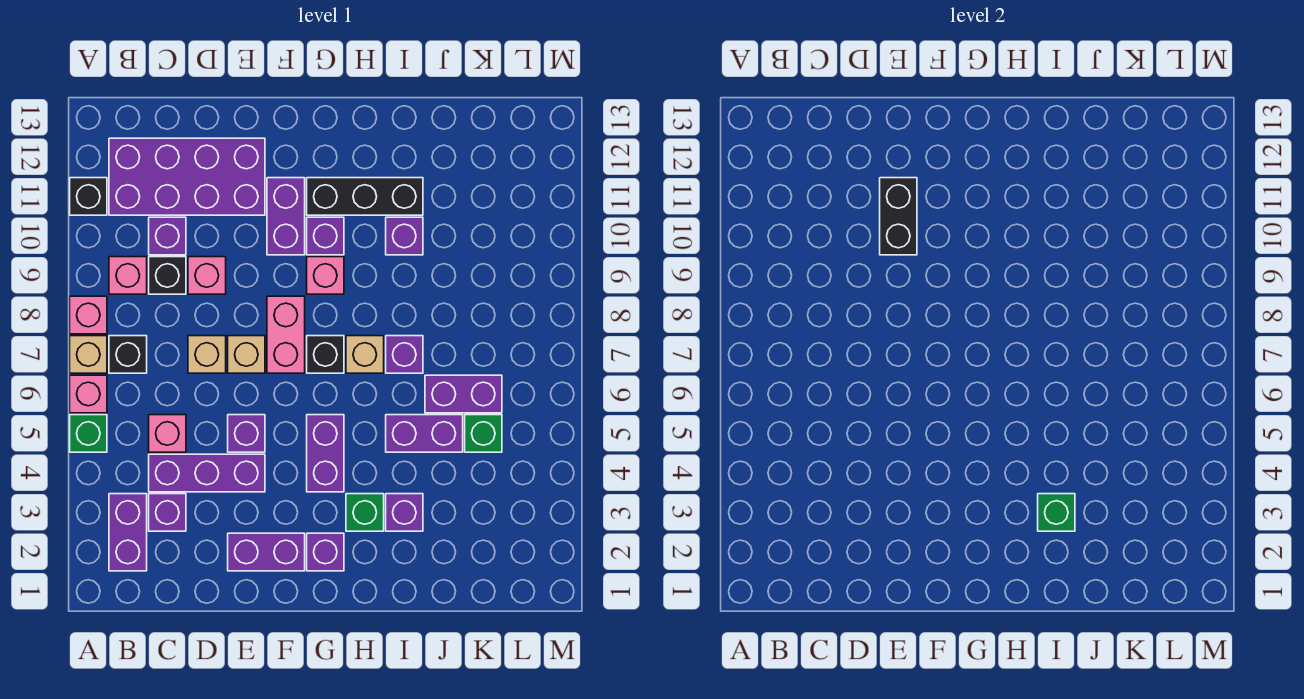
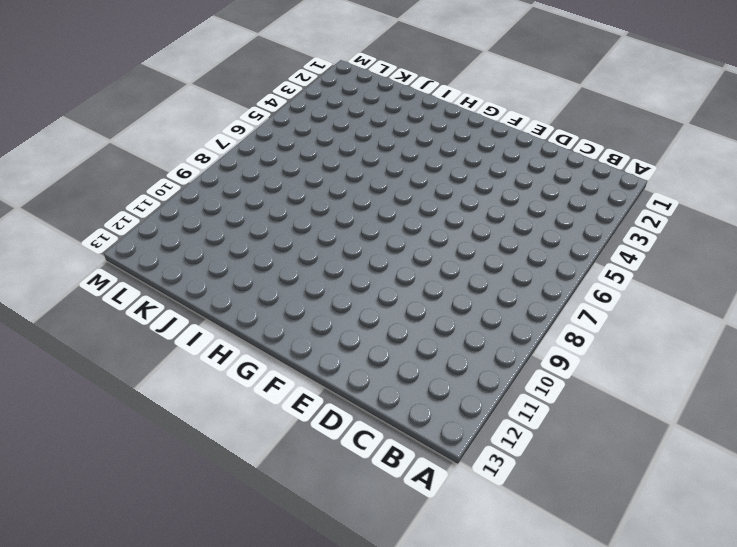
none -> green 1x1 brick [70,415,107,452]
none -> pink 1x1 brick [70,375,107,413]
none -> tan 1x1 brick [70,336,107,373]
none -> pink 1x1 brick [70,296,107,334]

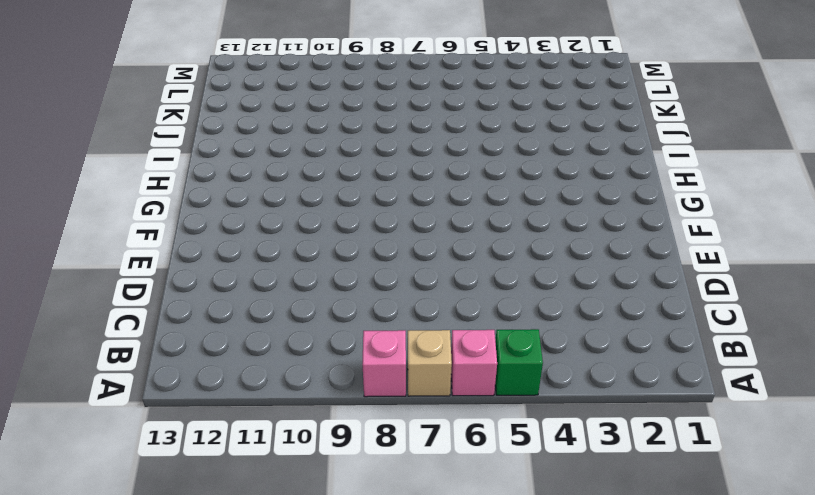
none -> black 1x1 brick [70,178,107,215]
none -> purple 1x2 brick [109,494,147,571]
none -> black 1x1 brick [109,336,147,373]
none -> pink 1x1 brick [109,257,147,294]

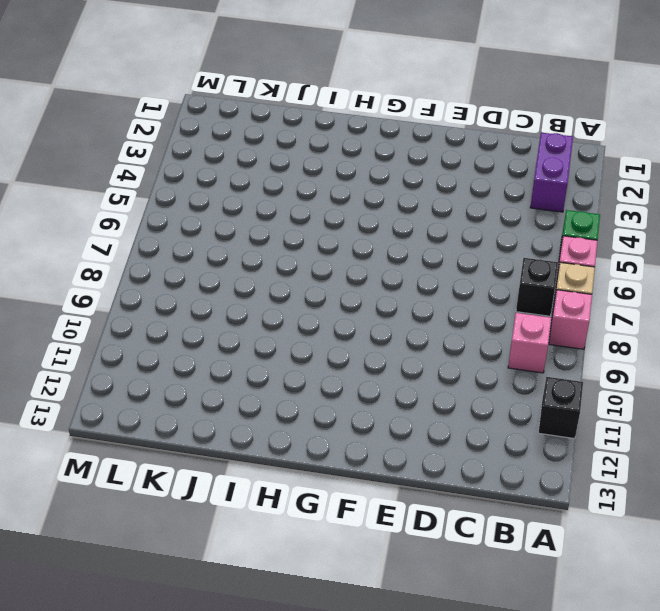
none -> purple 2x4 brick [109,138,265,215]
none -> purple 1x1 brick [149,494,186,531]
none -> purple 1x3 brick [149,454,265,492]
none -> pink 1x1 brick [149,415,186,452]

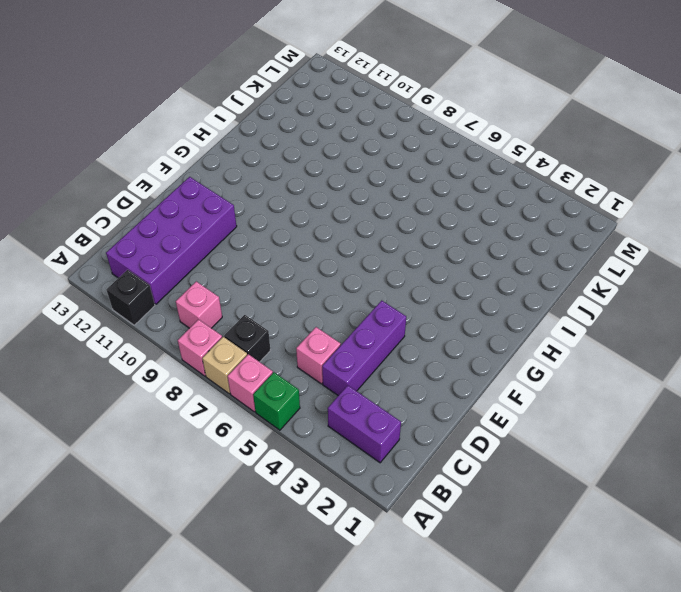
none -> purple 1x1 brick [149,494,186,531]
none -> black 1x1 brick [149,257,186,294]
none -> purple 1x1 brick [149,217,186,255]
none -> tan 1x1 brick [188,336,226,373]

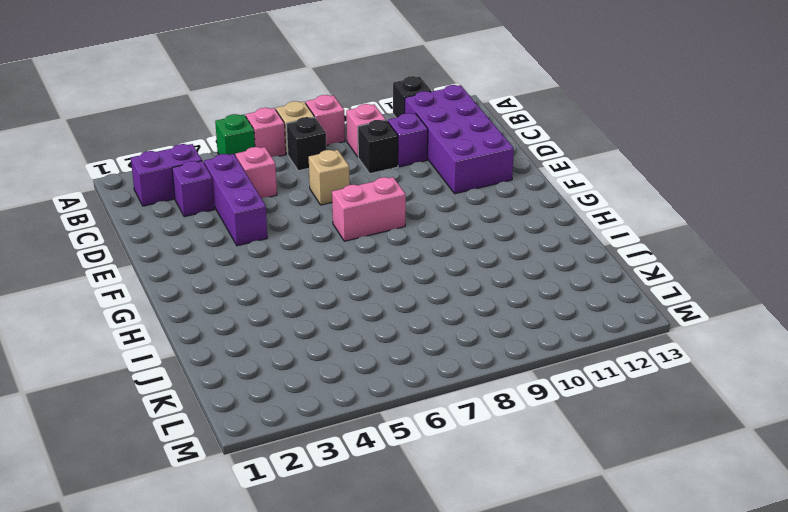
none -> pink 1x1 brick [188,257,226,294]
none -> purple 1x2 brick [228,533,305,571]
none -> purple 1x1 brick [228,415,265,452]
none -> tan 1x1 brick [228,336,265,373]

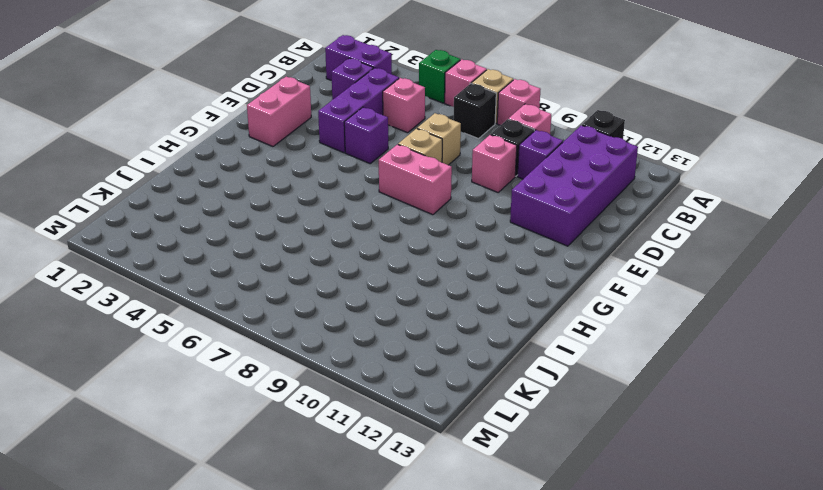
pink 1x2 brick [247,77,311,147] -> purple 1x2 brick [228,533,305,571]
none -> purple 1x2 brick [267,178,305,255]
none -> purple 1x1 brick [307,533,344,571]
none -> purple 1x2 brick [307,415,344,492]
none -> black 1x1 brick [307,336,344,373]

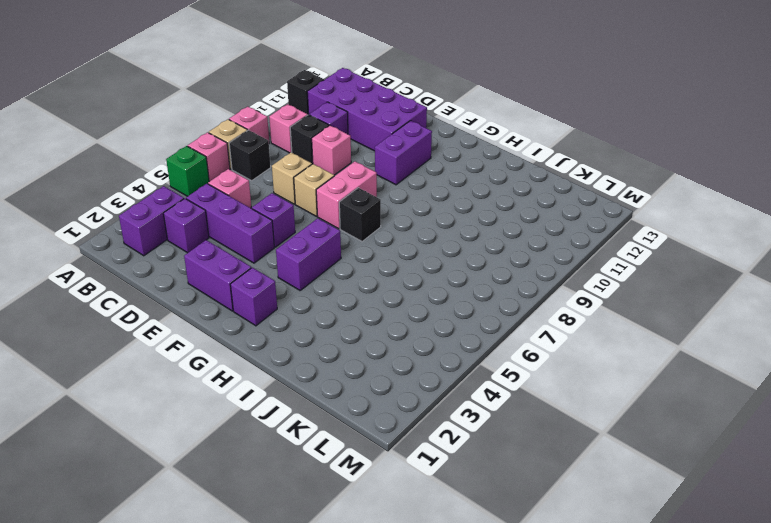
none -> pink 1x1 brick [307,257,344,294]
none -> purple 1x1 brick [307,217,344,255]
none -> black 1x3 brick [307,178,423,215]
none -> green 1x1 brick [346,494,384,531]

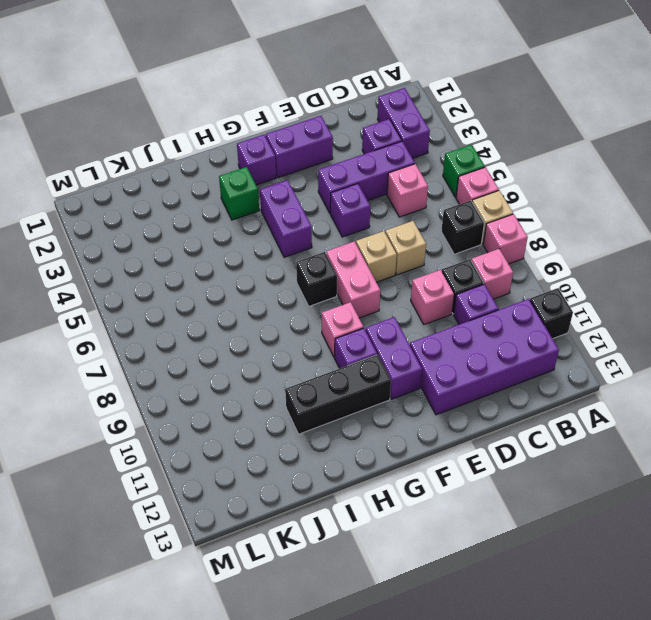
none -> tan 1x1 brick [346,336,384,373]
none -> purple 1x1 brick [386,494,423,531]
none -> purple 1x2 brick [386,415,463,452]
none -> purple 1x1 brick [386,336,423,373]

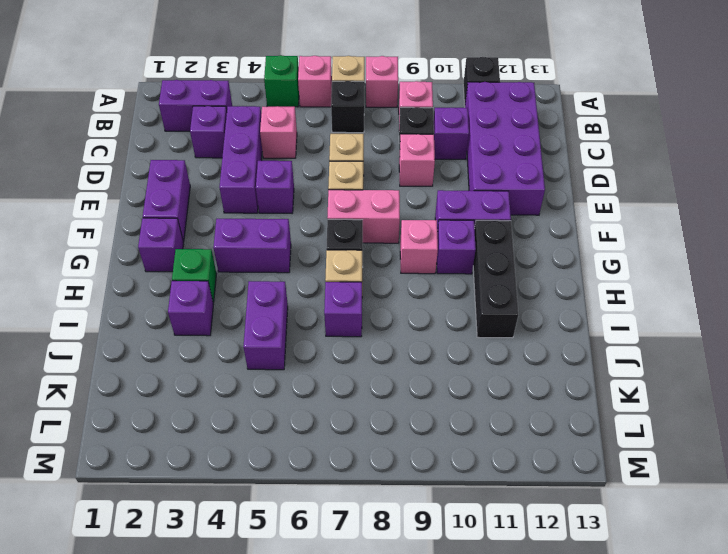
none -> purple 1x1 brick [386,217,423,255]
none -> purple 1x2 brick [425,375,502,413]
none -> green 1x1 brick [465,415,502,452]
none -> black 1x2 brick [880,178,917,255]

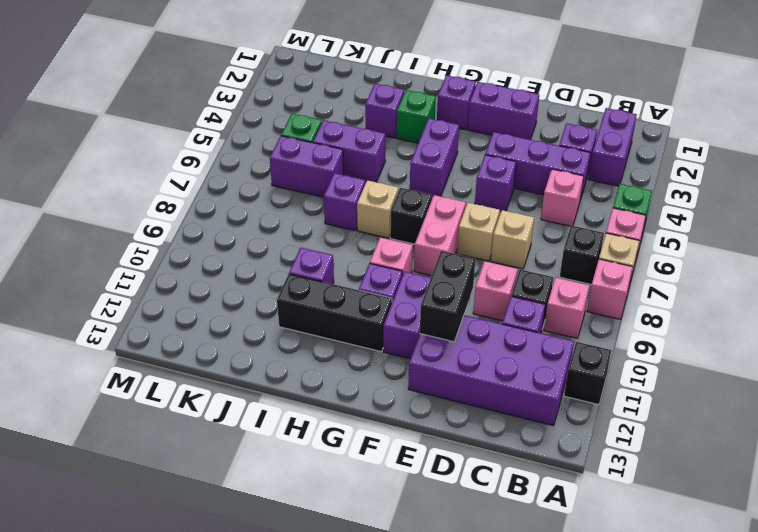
none -> green 1x1 brick [1038,494,1075,531]

